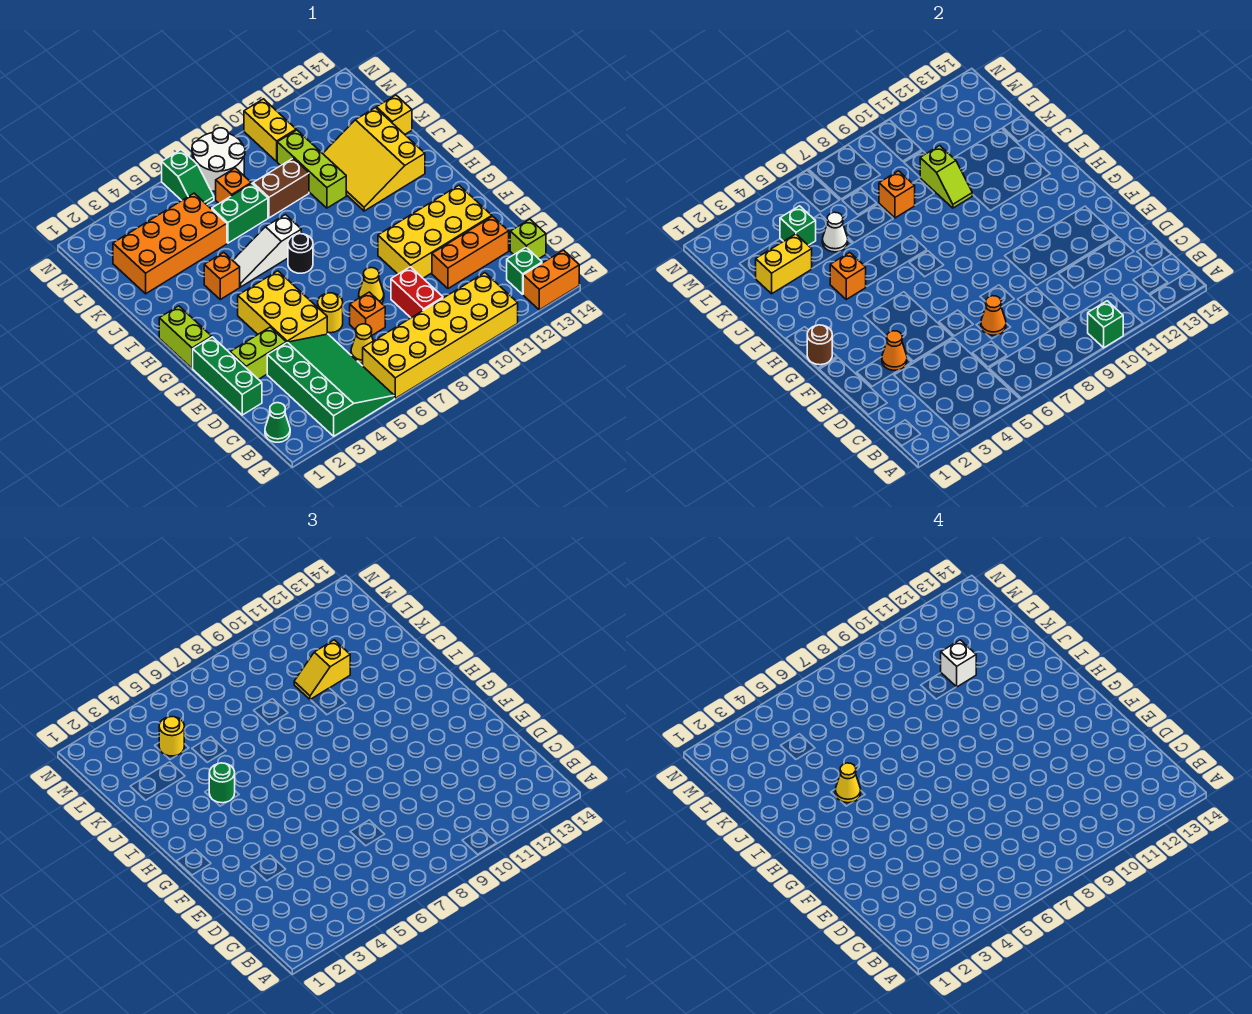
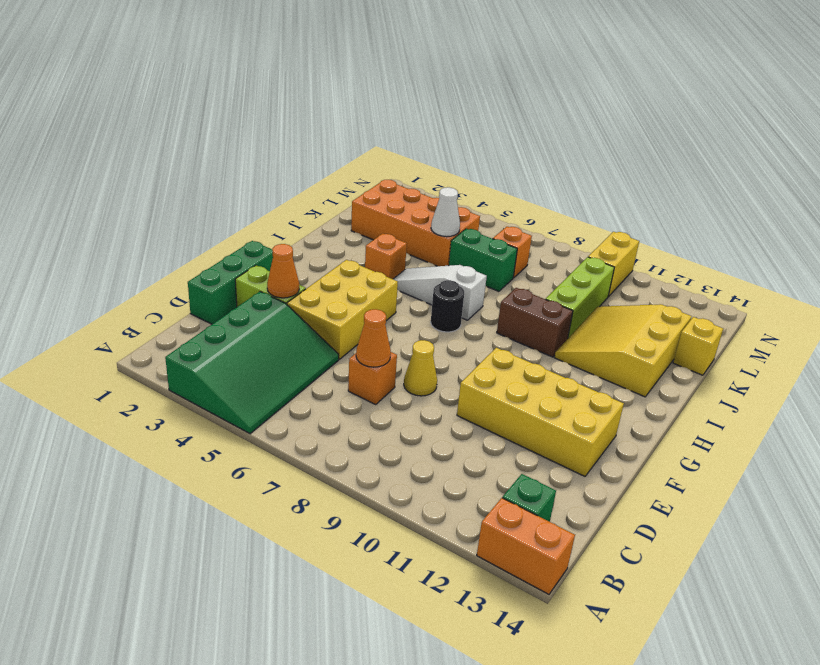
brown 1x2 brick [497,288,573,357] -> brown 1x2 brick moved to [253,158,309,218]
none -> yellow 2x6 brick [363,273,518,398]
none -> green 1x1 cone [265,403,290,442]
none -> yellow 1x1 cone [351,324,373,364]
none -> red 1x2 brick [391,267,443,318]

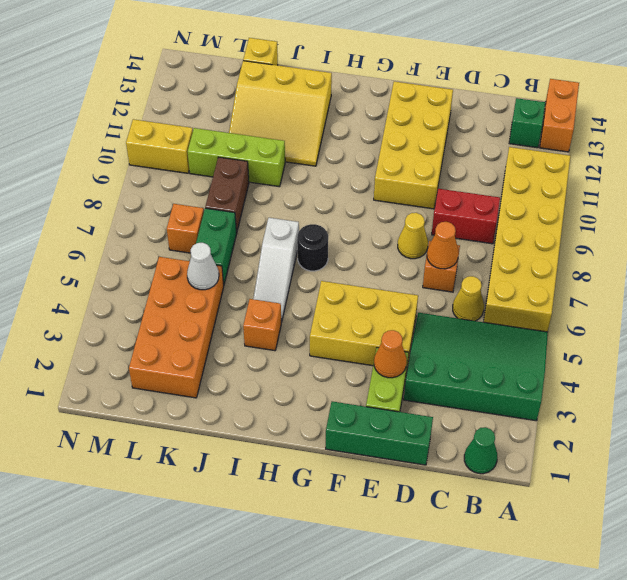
none -> lime 1x1 brick [510,219,546,259]
none -> orange 1x3 brick [432,216,509,289]
none -> yellow 1x1 round brick [318,293,343,333]
none -> lime 1x2 brick [159,306,212,368]

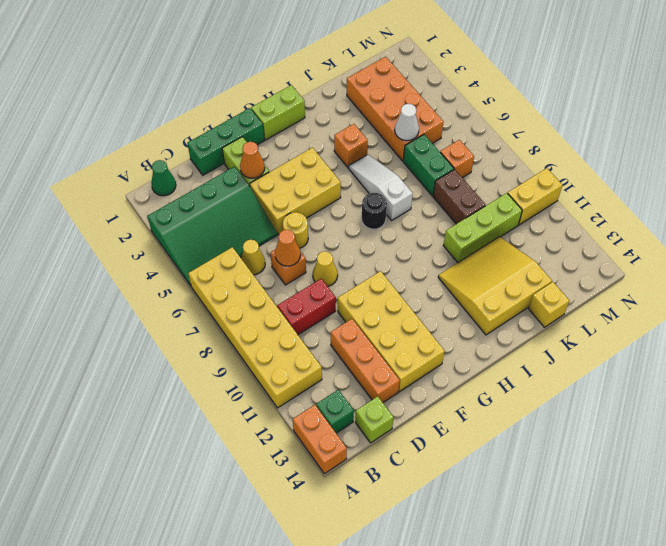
none -> green 1x2 slope [162,150,214,204]
none -> white 2x2 round brick [192,128,245,192]
none -> green 1x1 brick [1088,301,1123,348]
none -> brown 1x1 round brick [807,325,832,365]

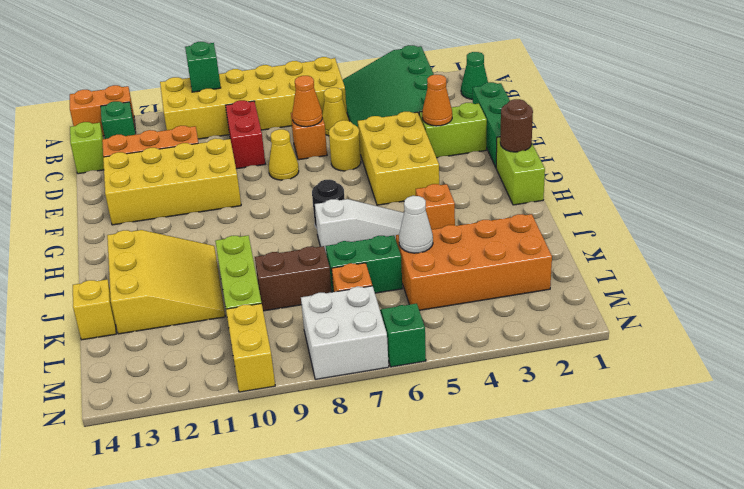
white 2x2 brick [301,286,389,379] -> white 2x2 round brick [192,128,245,192]
none -> orange 1x1 brick [830,252,866,299]
none -> lime 1x2 slope [920,146,972,208]
none -> yellow 1x2 brick [755,234,812,294]
none -> orange 1x1 brick [879,171,915,218]

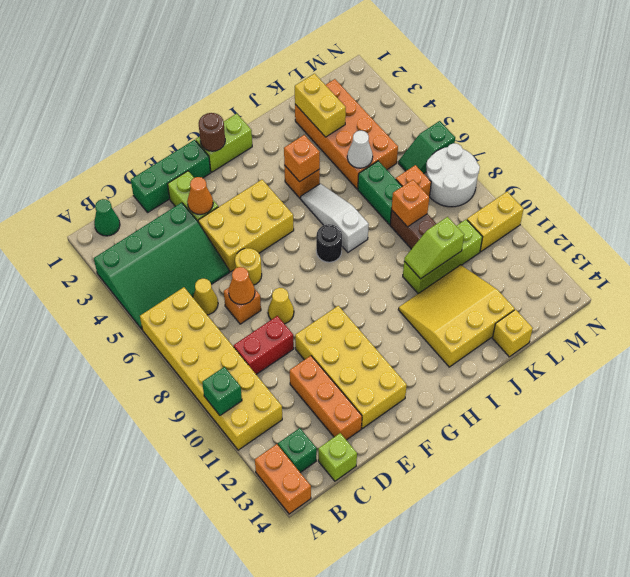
none -> green 1x1 brick [780,206,816,245]
none -> green 1x1 round brick [209,763,235,803]
none -> yellow 1x2 slope [294,640,350,700]
none -> yellow 1x1 round brick [159,717,184,756]

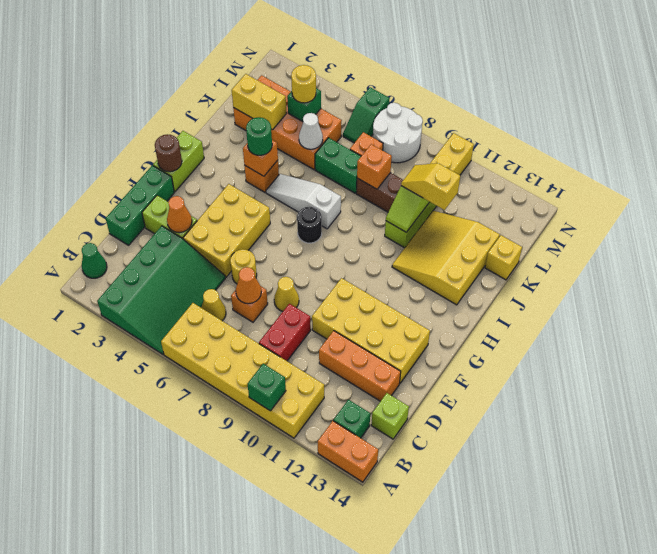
none -> yellow 1x1 cone [835,763,861,803]
none -> white 1x1 brick [941,640,976,687]

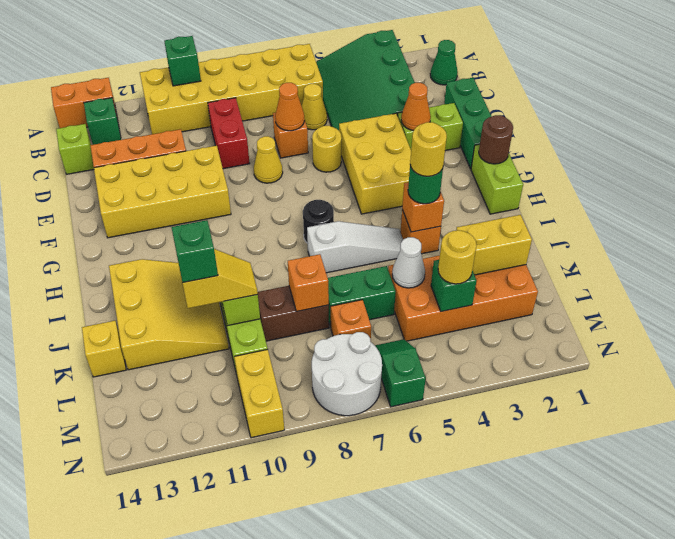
yellow 1x1 round brick [410,122,447,176] -> yellow 1x1 cone [835,763,861,803]
green 1x1 brick [171,220,218,283] -> white 1x1 brick [941,640,976,687]

